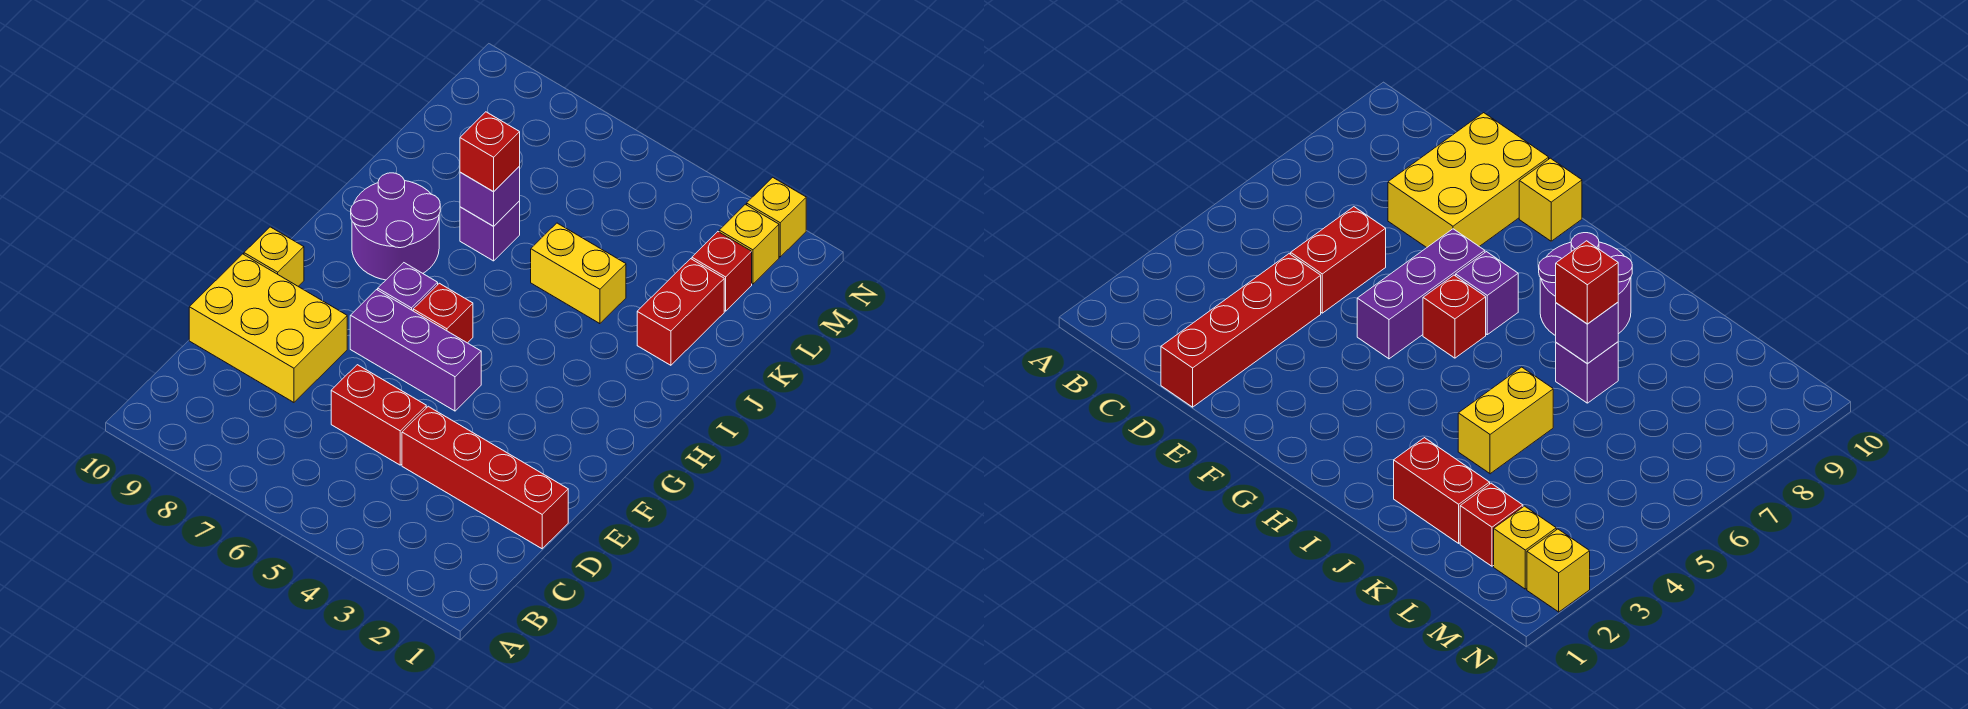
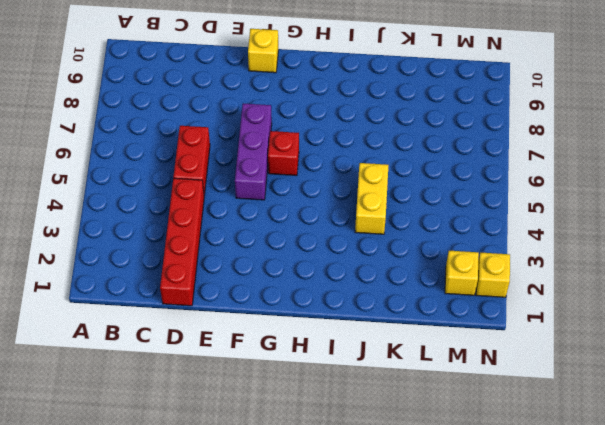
none -> yellow 2x3 brick [189,254,347,402]
none -> purple 1x1 brick [378,263,438,311]
none -> purple 2x2 round brick [351,173,440,280]

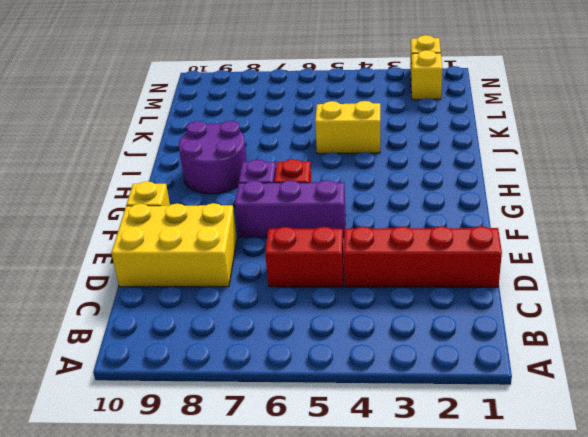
none -> red 1x2 brick [637,259,724,365]
none -> purple 1x1 brick [460,201,520,261]
none -> red 1x1 brick [692,232,752,311]

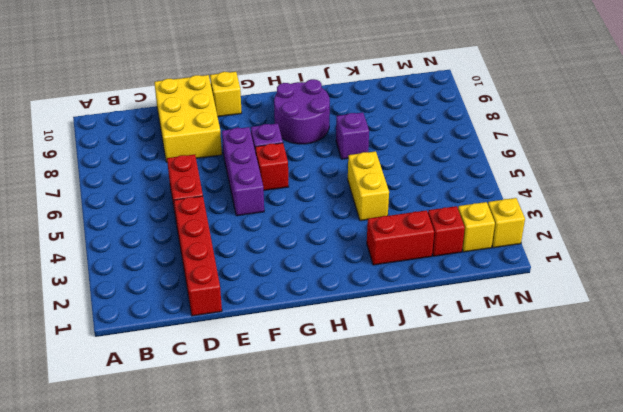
none -> purple 1x1 brick [460,167,520,226]
none -> red 1x1 brick [460,112,520,192]

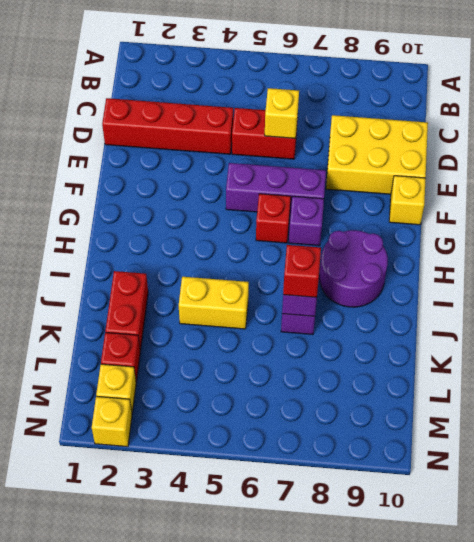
yellow 1x1 brick [265,88,299,138] -> none

